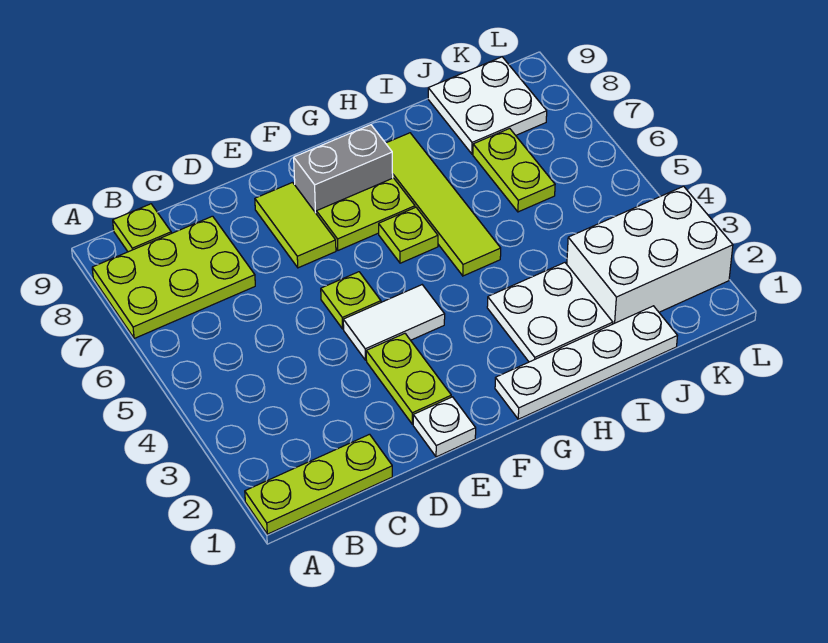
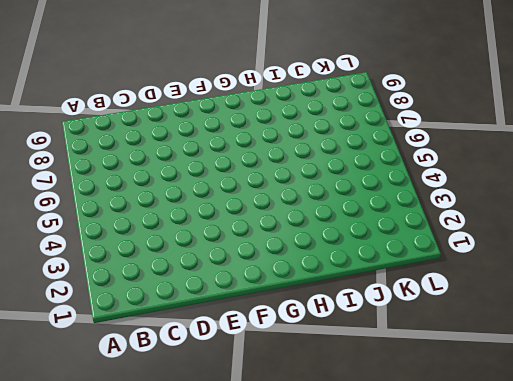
none -> lime 1x3 plate [245,434,392,534]
none -> lime 2x3 plate [92,216,255,338]
none -> lime 1x1 plate [113,204,171,252]

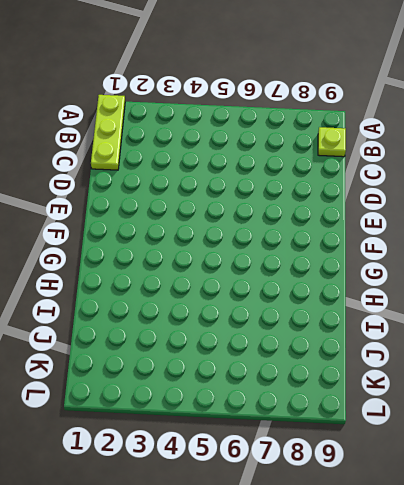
none -> lime 2x3 plate [92,216,255,338]
none -> white 1x1 plate [413,397,476,457]
none -> lime 1x2 plate [366,334,451,424]

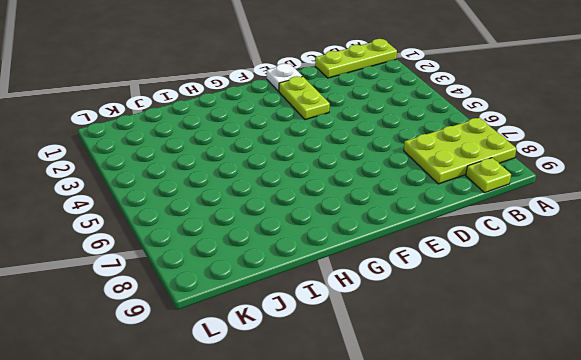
none -> white 1x2 tile [343,285,445,360]
none -> lime 1x1 plate [321,272,381,329]
none -> lime 1x2 tile [255,183,336,268]

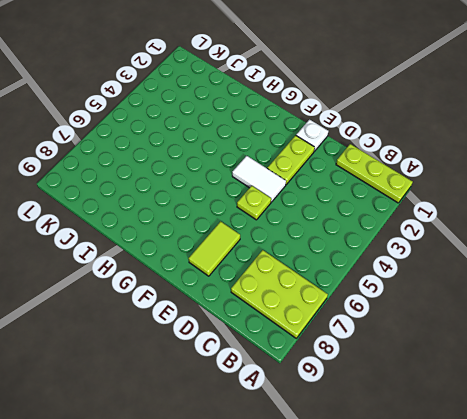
none -> lime 1x1 plate [113,204,171,252]
none -> lime 1x2 plate [316,178,415,250]
none -> grey 1x2 brick [294,125,393,214]

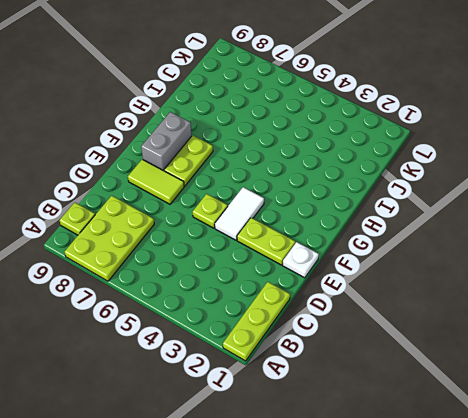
none -> white 1x4 plate [495,306,677,419]
none -> lime 1x1 plate [379,207,438,263]
none -> white 2x2 plate [487,263,613,362]

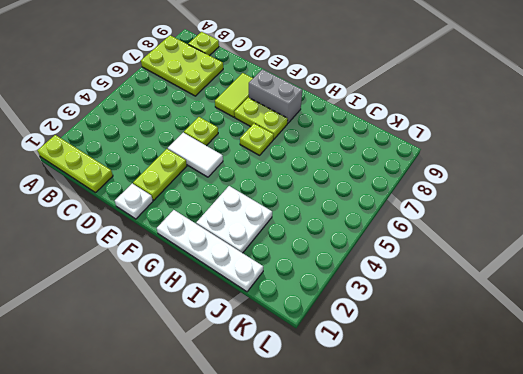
none -> lime 1x4 tile [386,133,501,276]
none -> white 2x3 brick [567,186,733,324]
none -> lime 1x2 plate [473,128,555,212]

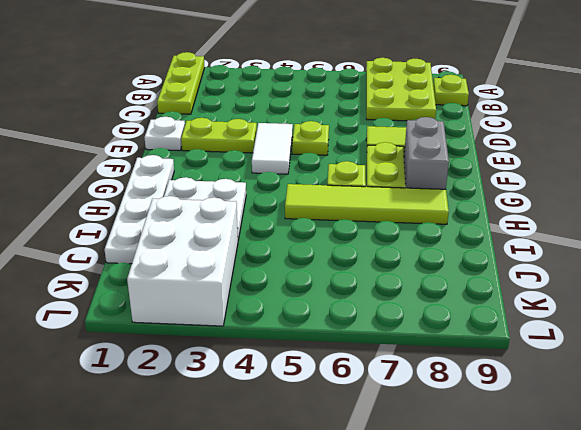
none -> lime 1x2 plate [473,128,555,212]
none -> white 2x2 plate [428,57,547,154]

